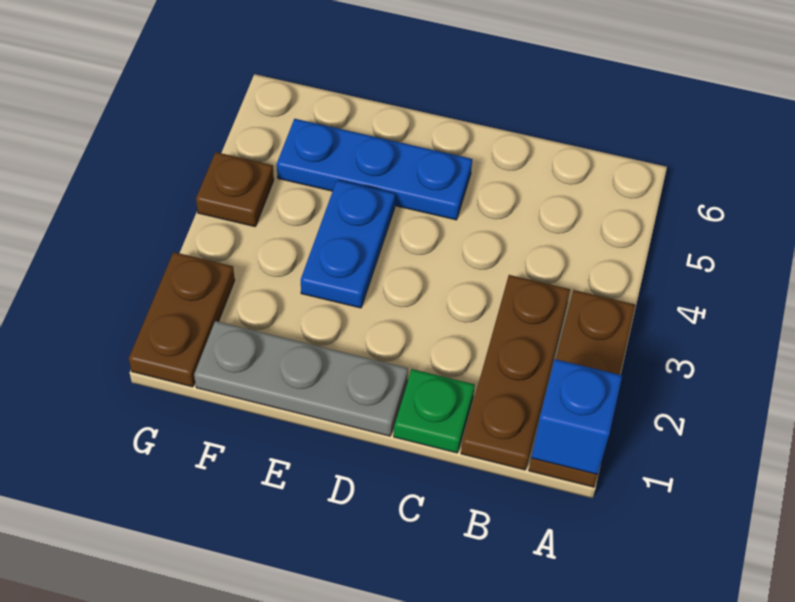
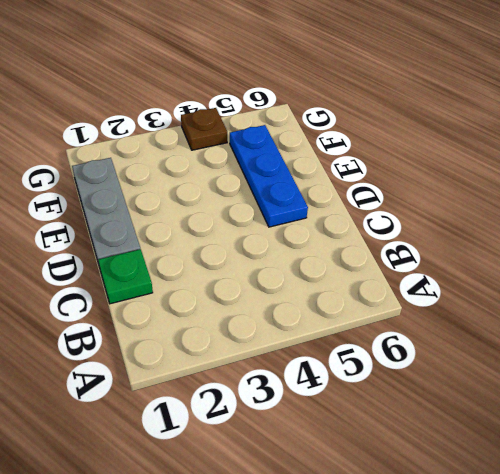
none -> brown 1x3 plate [529,290,635,487]
none -> brown 1x3 plate [461,275,570,470]

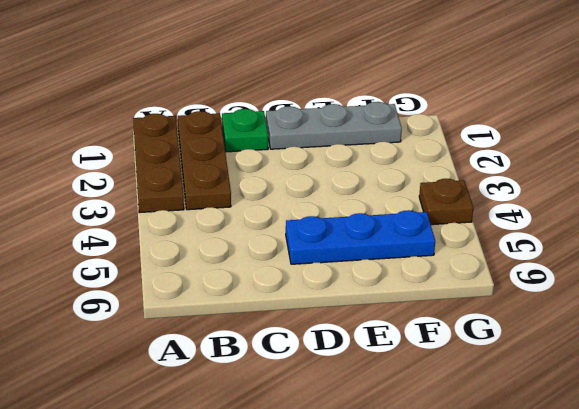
none -> blue 1x2 plate [301,180,395,308]
none -> brown 1x2 plate [129,252,235,387]

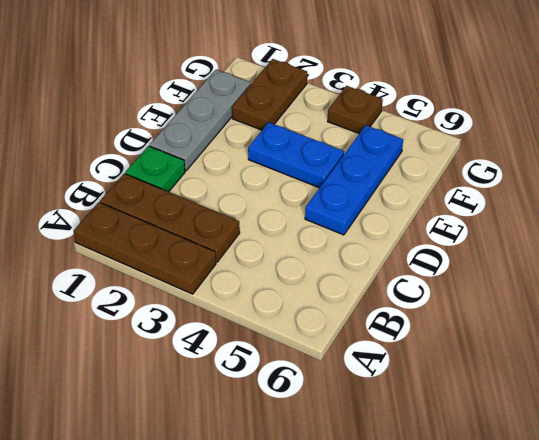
brown 1x2 plate [232,59,307,130] -> brown 1x2 plate turned to [129,252,235,387]
none -> blue 1x1 brick [532,359,622,475]

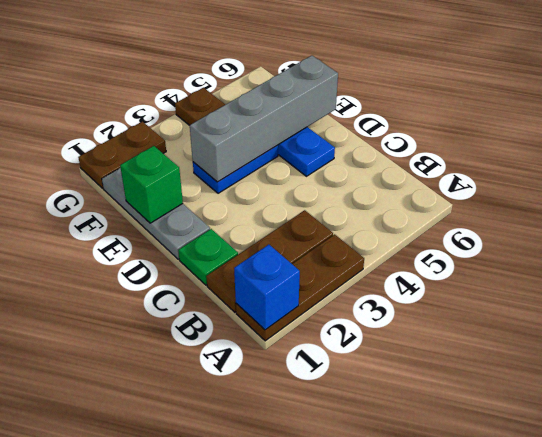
green 1x1 brick [120,146,183,223] -> none
grey 1x4 brick [190,56,338,182] -> none

